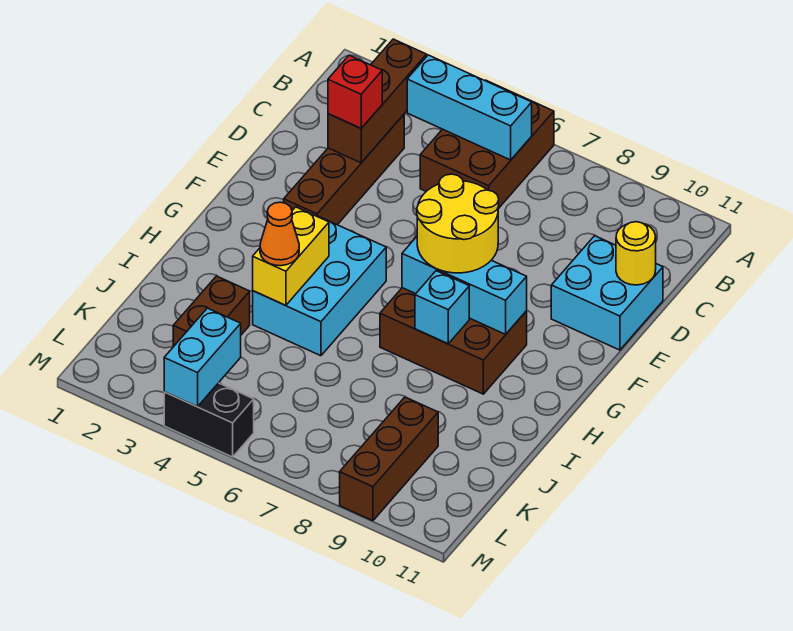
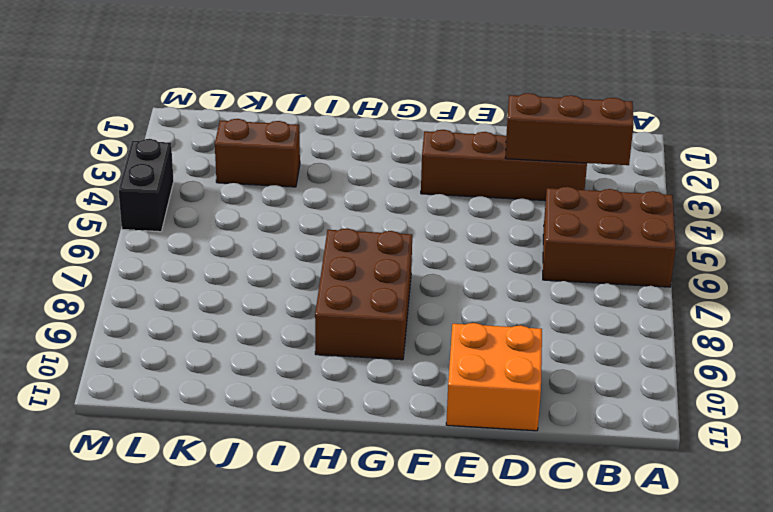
orange 2x2 brick [446,323,542,431] -> cyan 2x2 brick [551,236,663,350]
none -> cyan 2x3 brick [253,216,386,356]
none -> brown 1x3 brick [340,397,438,521]
none -> cyan 1x3 brick [407,55,532,160]

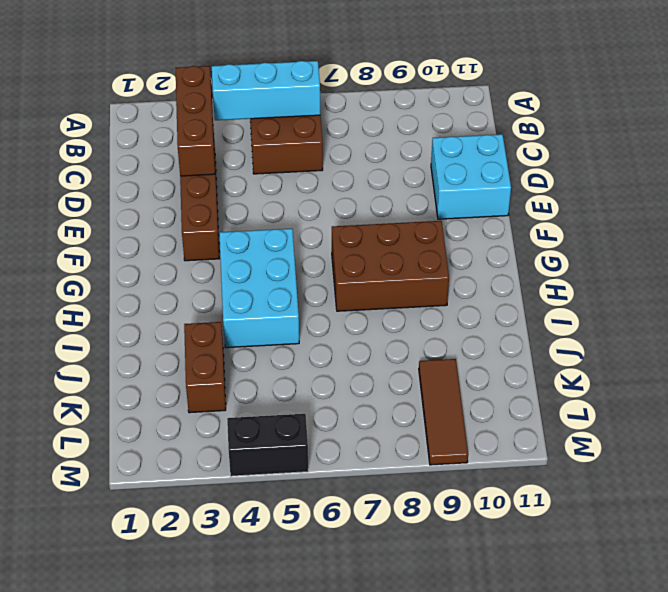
brown 1x3 tile [419,359,468,465] -> brown 1x3 brick [340,397,438,521]
none -> yellow 1x1 round brick [616,222,656,285]
none -> cyan 1x3 brick [402,237,527,334]
none -> yellow 1x2 brick [253,207,329,305]

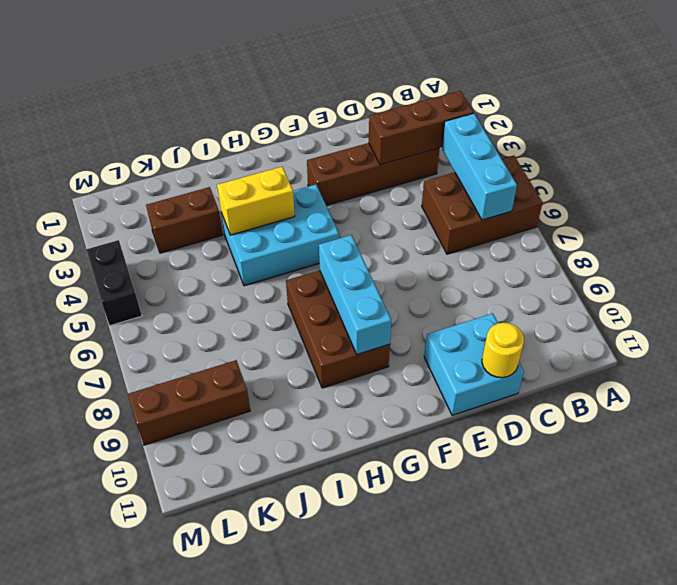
none -> cyan 1x1 brick [415,271,469,344]
none -> cyan 1x2 brick [164,308,241,407]
none -> red 1x1 brick [328,55,382,128]

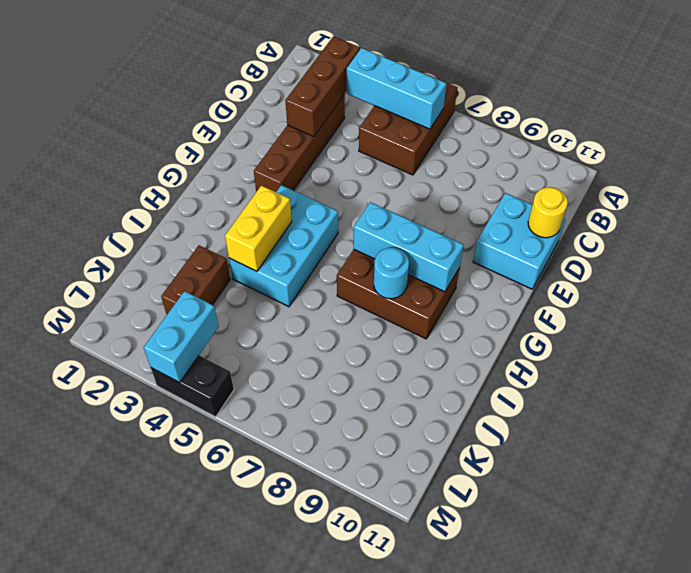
cyan 1x1 round brick [374,248,409,299] -> cyan 1x1 brick [415,271,469,344]
none -> brown 1x3 brick [340,397,438,521]
none -> red 1x1 brick [328,55,382,128]
none -> yellow 2x2 round brick [417,174,499,273]

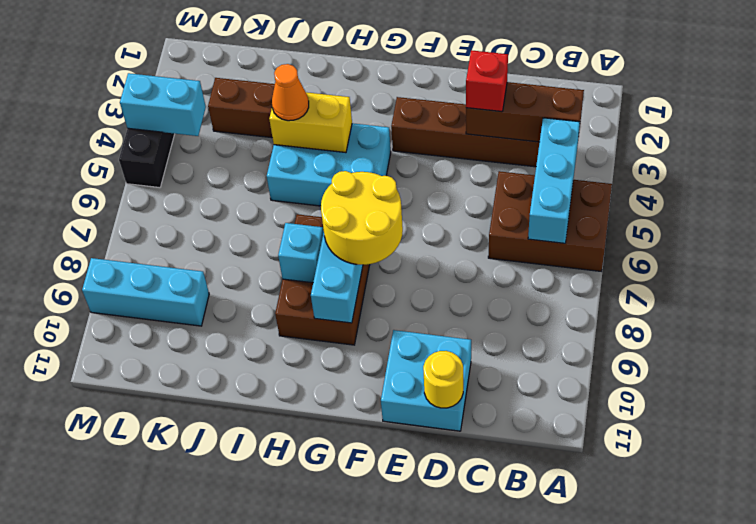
cyan 1x3 brick [82,258,209,326] -> brown 1x3 brick [340,397,438,521]

